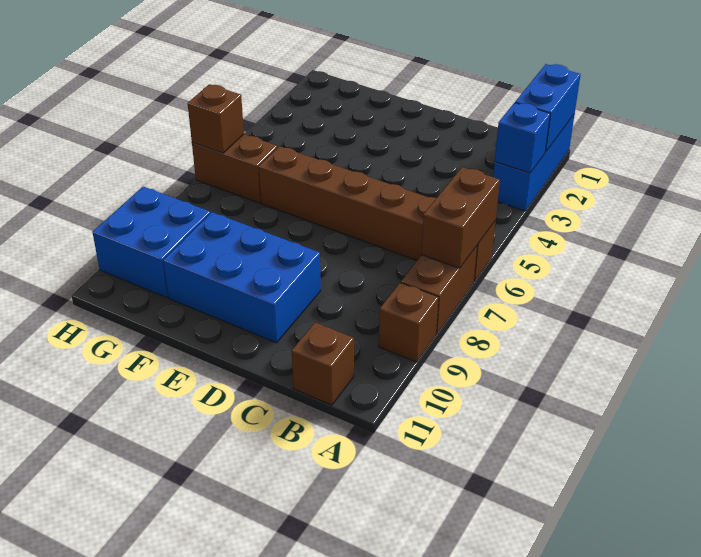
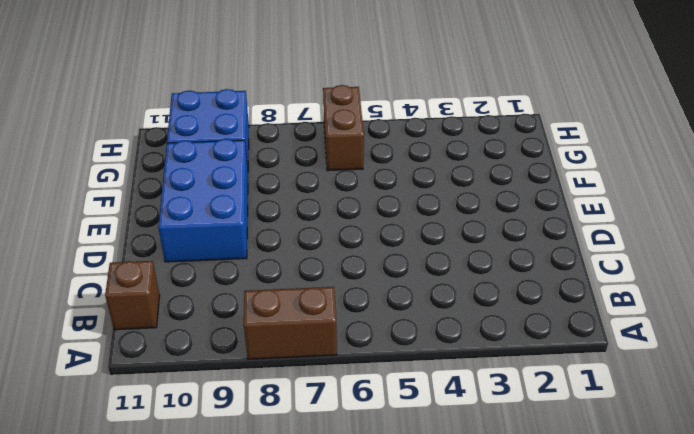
none -> blue 1x3 brick [493,114,575,211]
none -> brown 1x6 brick [259,146,496,282]
none -> brown 1x1 brick [379,283,439,362]

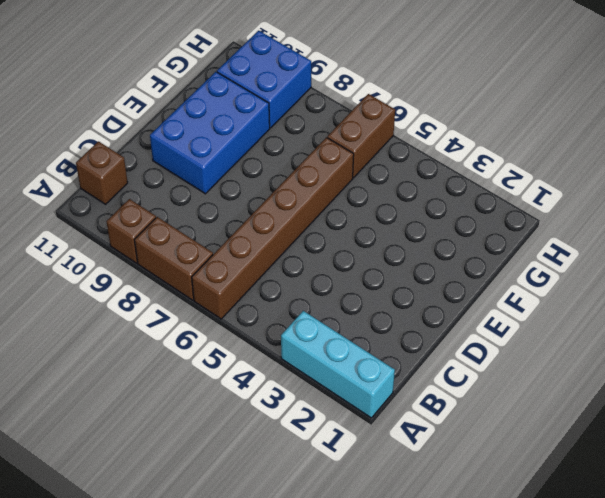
cyan 1x3 brick [281,311,395,418] -> blue 1x3 brick [493,114,575,211]
none -> blue 1x2 brick [515,64,581,152]
none -> blue 1x1 brick [495,103,550,173]
none -> brown 1x2 brick [422,167,500,268]

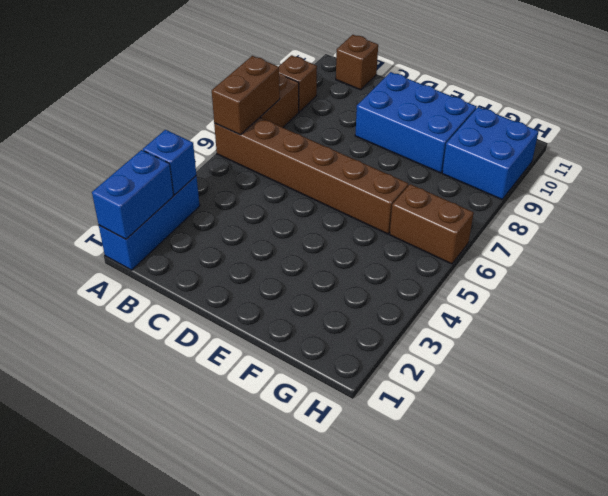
none -> brown 1x1 brick [188,84,244,153]

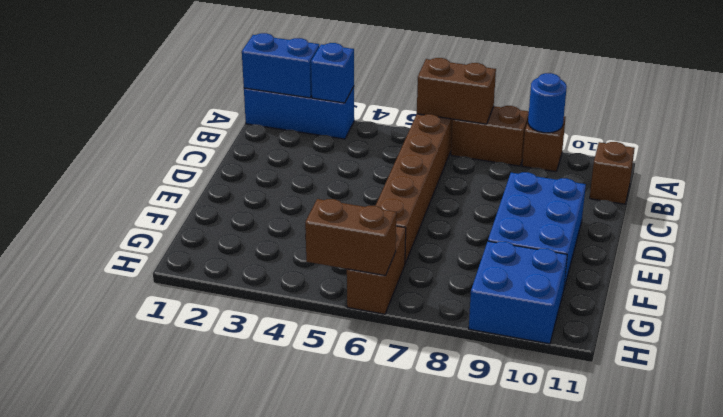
blue 1x1 round brick [528,73,567,133] -> none
brown 1x2 brick [305,199,396,276] -> brown 1x1 brick [188,84,244,153]

